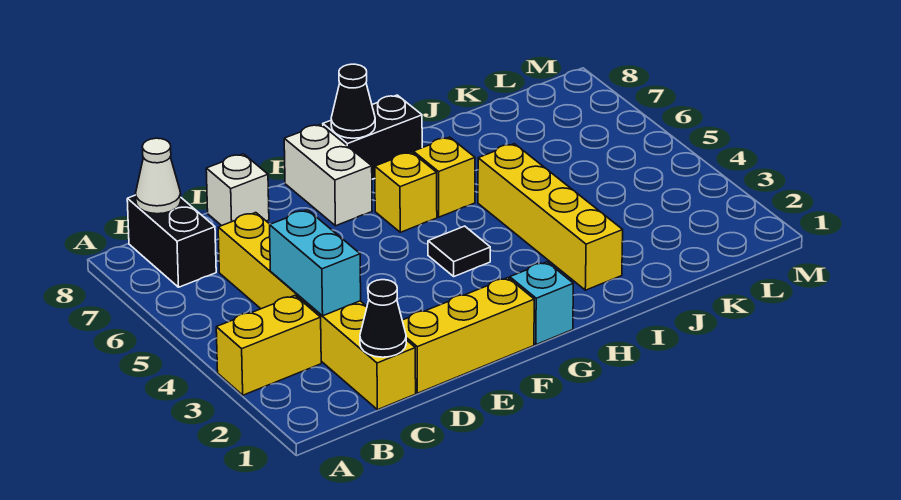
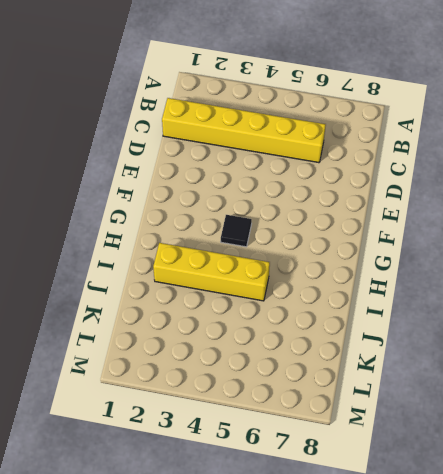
none -> yellow 1x2 brick [216,296,321,395]
none -> black 1x2 brick [127,195,216,287]
none -> yellow 1x3 brick [402,278,534,393]

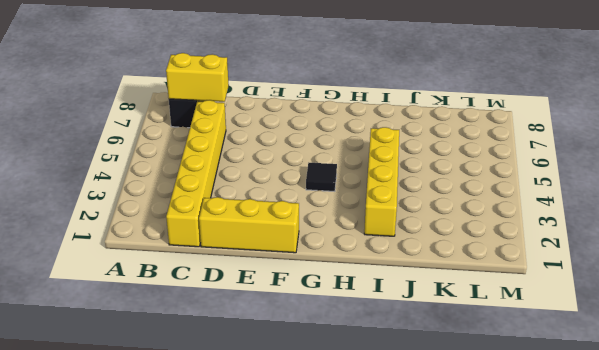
yellow 1x2 brick [166,53,229,102] -> yellow 1x2 brick moved to [216,296,321,395]
none -> white 1x1 brick [206,154,269,226]
none -> white 1x2 brick [284,124,372,226]
none -> cyan 1x1 brick [510,262,573,345]

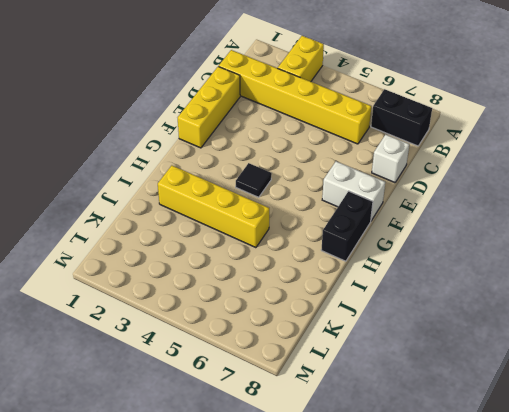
none -> cyan 1x1 brick [510,262,573,345]
none -> yellow 1x1 brick [375,152,437,232]
none -> yellow 1x1 brick [413,137,475,217]

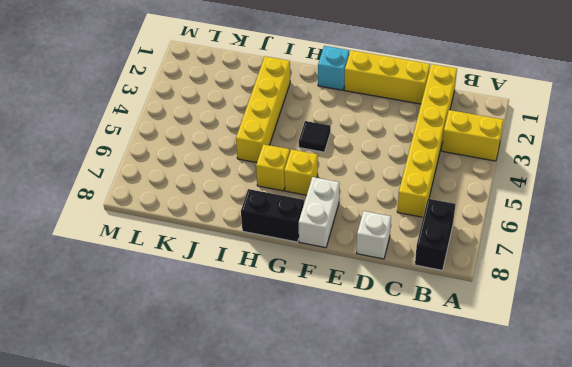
none -> white 1x1 cone [136,138,181,214]
none -> black 1x1 cone [360,280,406,357]
none -> cyan 1x2 brick [270,210,361,316]

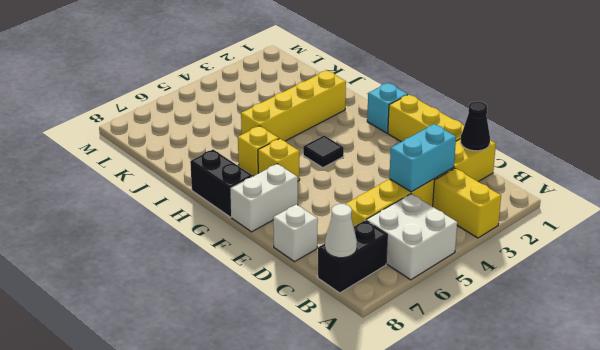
white 2x2 brick [366,194,457,280] -> none
none -> black 1x1 cone [331,64,375,138]

